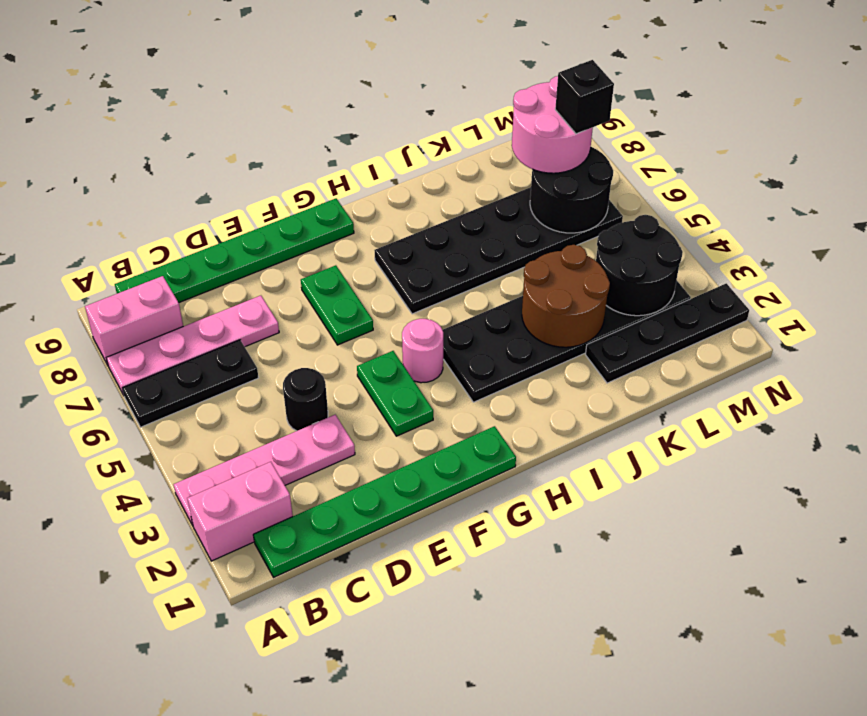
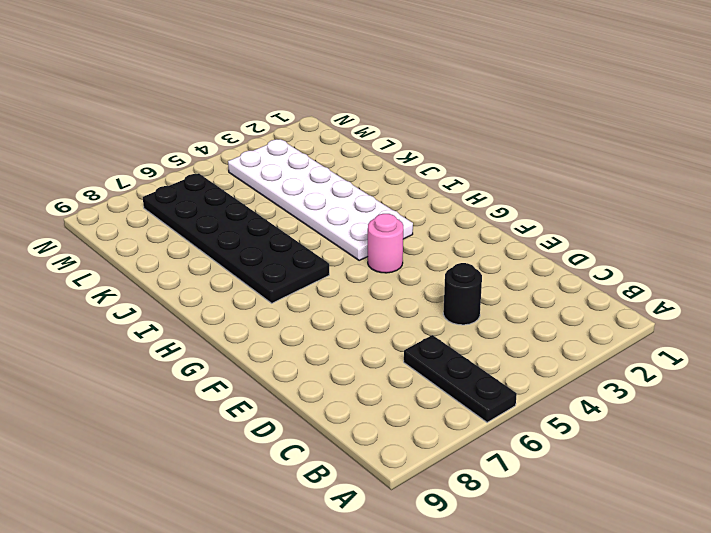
white 2x6 plate [228,139,413,260] -> black 2x6 plate [443,280,691,402]
none -> pink 1x2 brick [187,462,293,561]
none -> pink 1x4 plate [174,415,355,525]
none -> pink 1x4 plate [106,296,279,395]

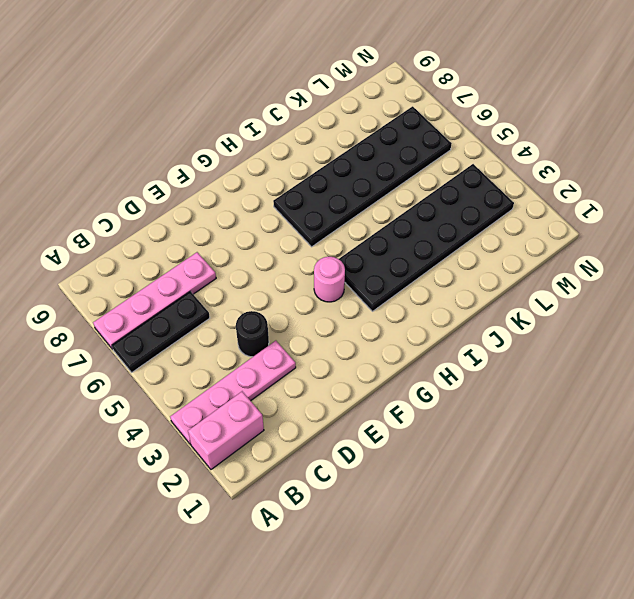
none -> pink 1x2 brick [85,276,183,365]
none -> green 1x6 plate [253,426,516,577]
none -> green 1x6 plate [115,199,354,303]

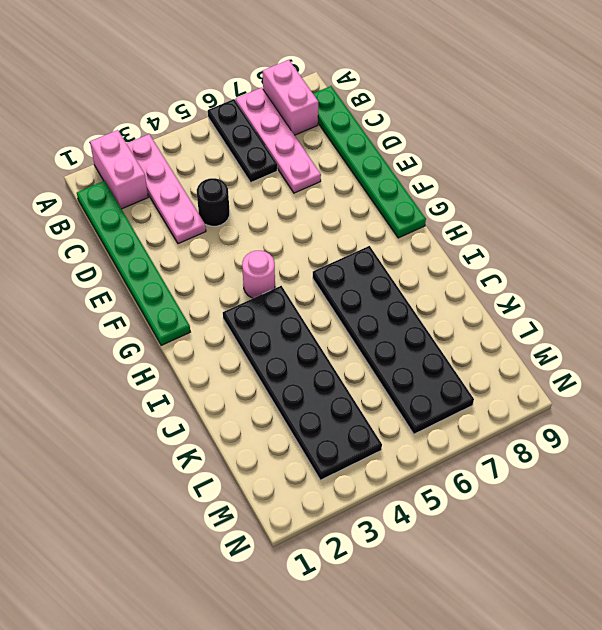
none -> green 1x2 plate [357,351,433,436]
none -> green 1x2 plate [301,265,373,345]
none -> black 1x4 plate [586,283,749,383]

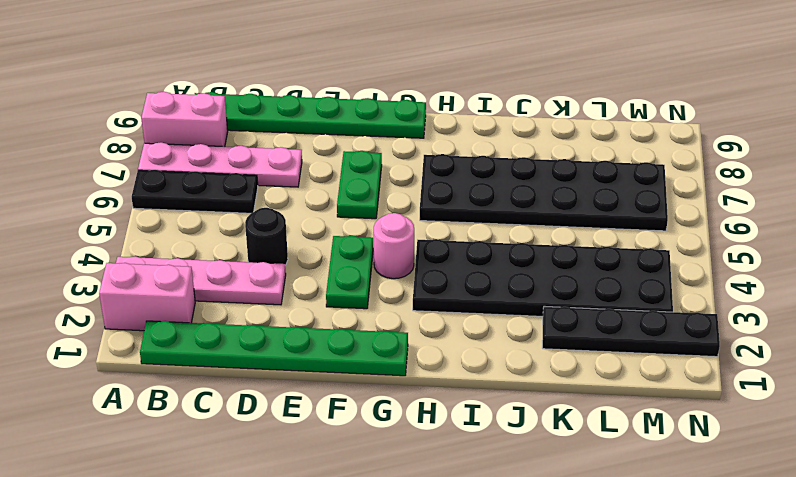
none -> brown 2x2 round brick [522,245,610,347]
none -> black 2x2 round brick [596,215,683,316]
none -> black 2x2 round brick [530,147,613,233]

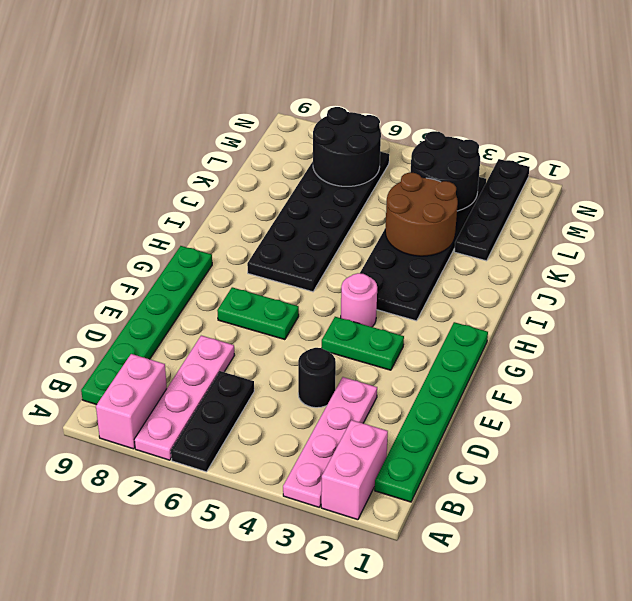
none -> pink 2x2 round brick [512,76,593,173]
none -> black 1x1 brick [555,60,614,134]

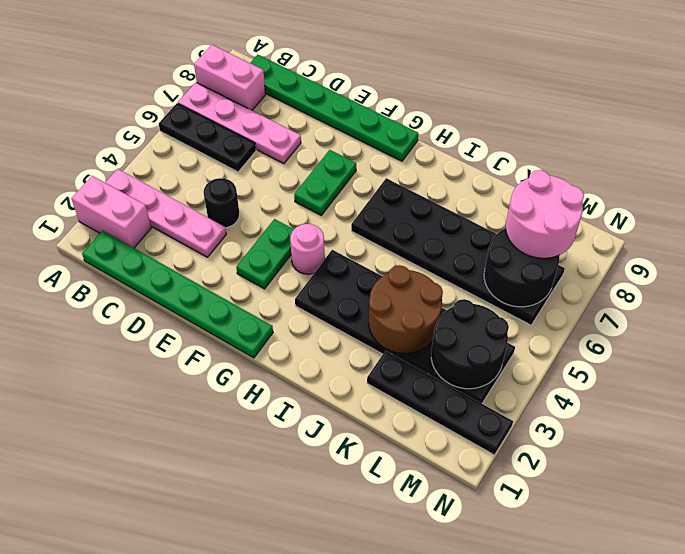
none -> black 1x1 brick [555,60,614,134]

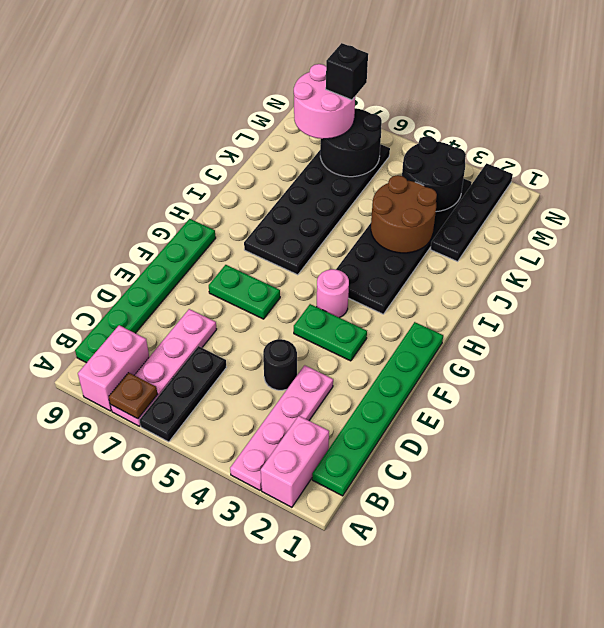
brown 1x1 plate [109,373,158,419] -> none

